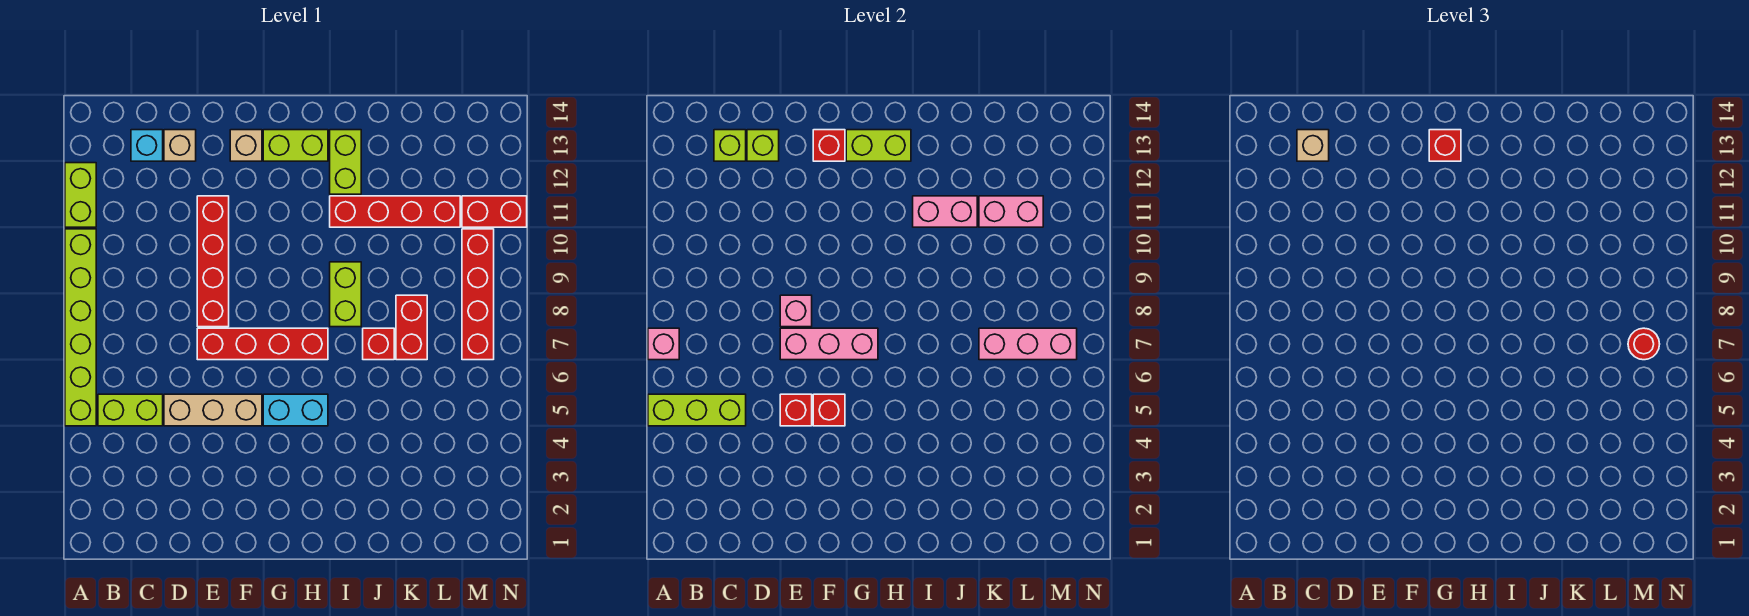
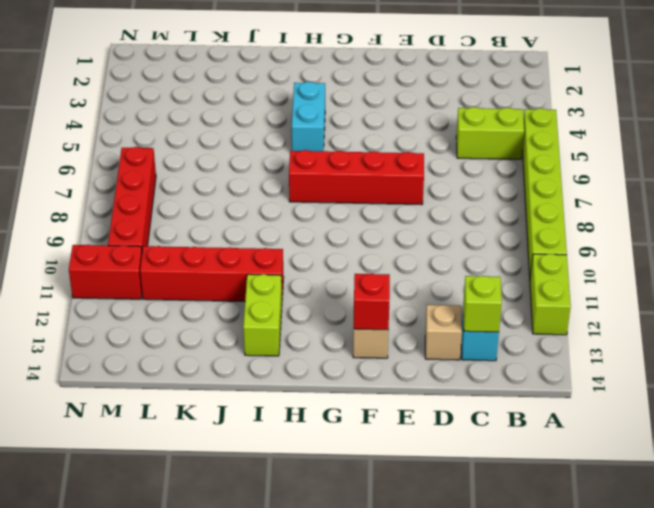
cyan 1x2 brick [292,82,325,151] -> cyan 1x2 brick turned to [263,394,328,426]
none -> tan 1x3 brick [164,394,262,426]
none -> red 1x4 brick [197,196,229,327]
none -> lime 1x2 brick [263,130,328,161]
none -> lime 1x2 brick [330,262,361,327]

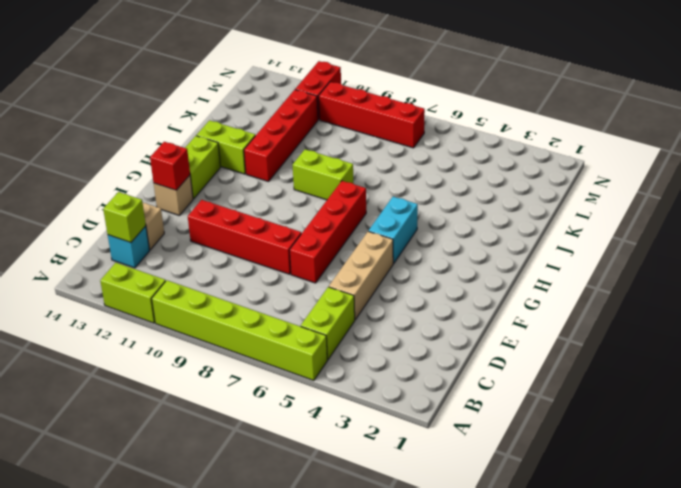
none -> red 1x1 brick [363,328,394,360]
none -> red 1x2 brick [396,295,427,360]
none -> lime 1x3 brick [648,394,746,426]
none -> pink 1x1 brick [648,328,679,360]

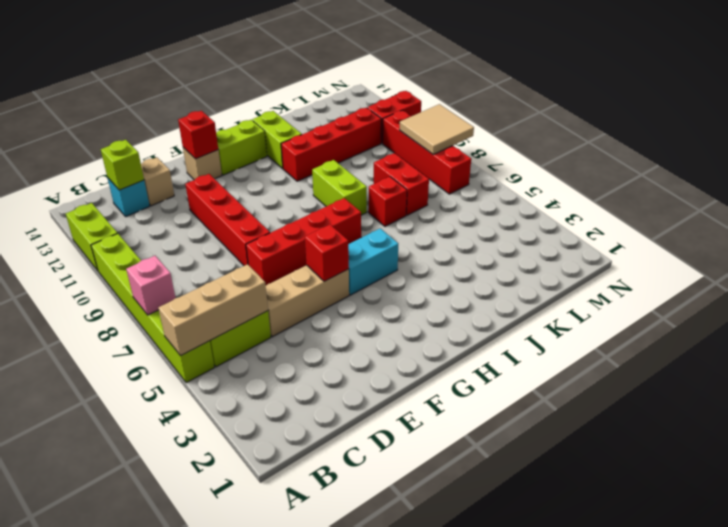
tan 1x3 brick [158,264,268,356] -> lime 1x3 brick [648,394,746,426]
tan 2x2 tile [400,104,474,155] -> none
none -> lime 1x1 brick [747,130,779,161]
none -> red 1x1 brick [780,394,812,426]
none -> pink 1x3 brick [780,328,878,360]
none -> pink 1x1 brick [780,295,812,327]

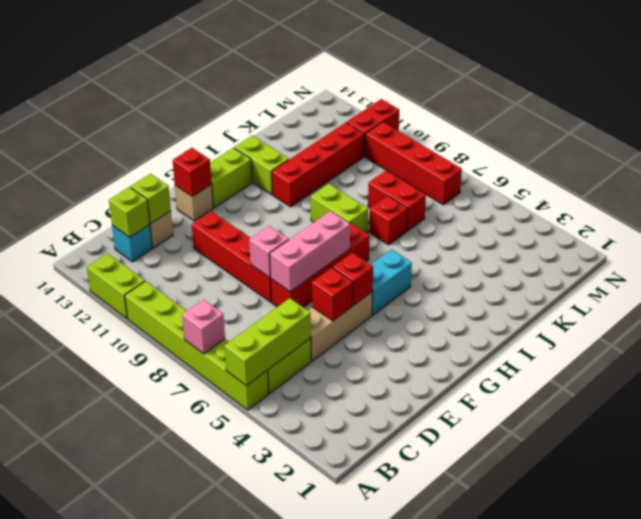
none -> lime 1x2 brick [846,130,911,161]
none -> pink 1x2 brick [913,196,977,227]
none -> pink 1x3 brick [979,328,1077,360]
none -> pink 1x2 brick [979,196,1043,227]

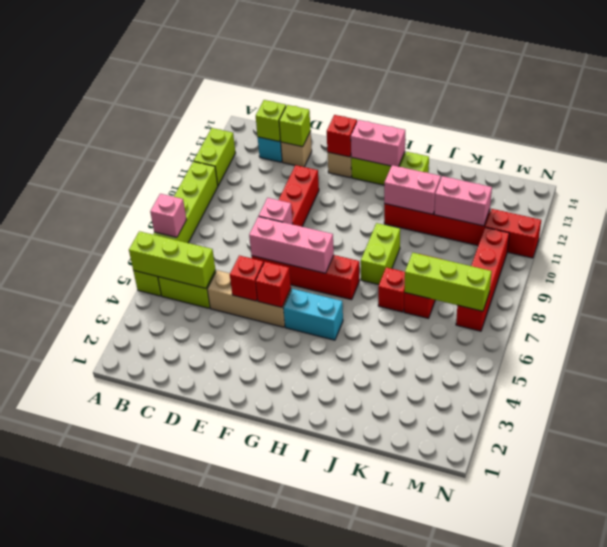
pink 1x2 brick [351,120,405,166] -> lime 1x2 brick [846,130,911,161]
lime 1x3 brick [404,253,492,311] -> pink 1x3 brick [979,328,1077,360]
none -> tan 1x1 brick [1297,130,1329,161]
none -> red 1x1 brick [1429,130,1461,161]
none -> red 1x1 round brick [1628,328,1660,360]

